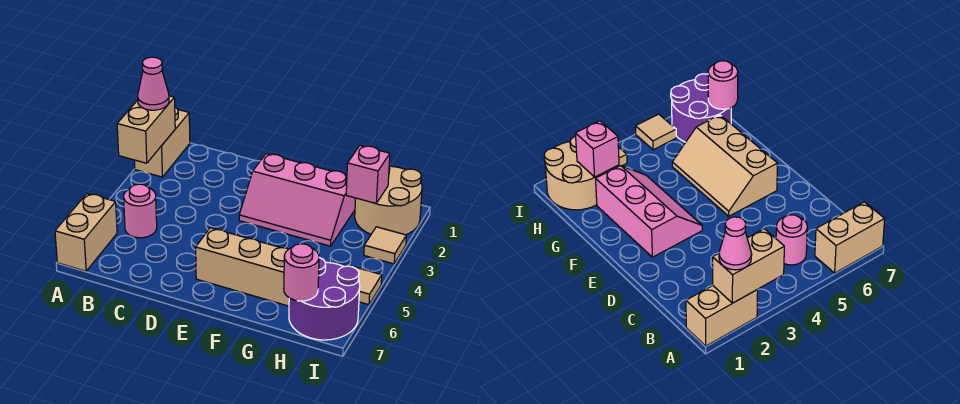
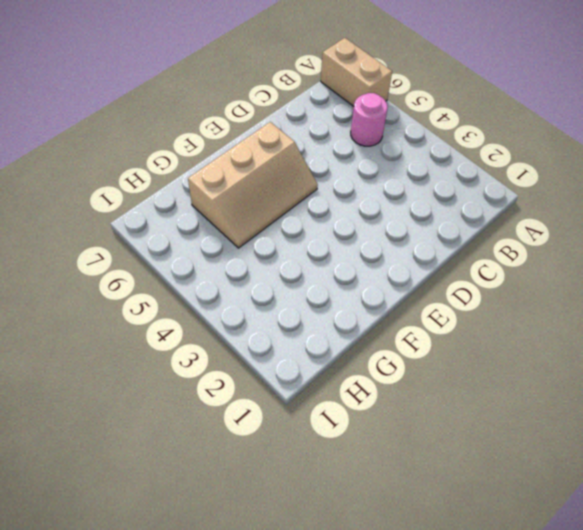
none -> tan 1x2 brick [135,107,190,177]
none -> pink 2x3 slope [239,154,356,246]
none -> tan 2x2 round brick [355,166,422,235]

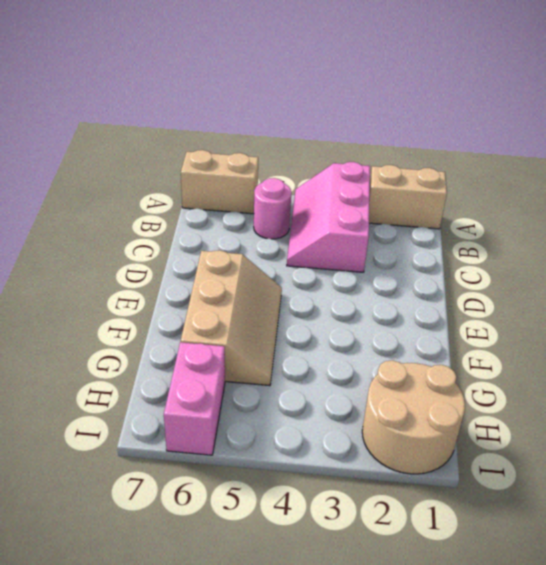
pink 2x3 slope [287,162,370,272] -> pink 2x3 slope moved to [239,154,356,246]
pink 1x2 brick [164,342,225,455] -> purple 2x2 round brick [289,258,360,340]
none -> tan 1x1 tile [364,227,406,264]
none -> tan 1x1 tile [351,266,382,305]
none -> tan 1x2 brick [117,96,175,163]

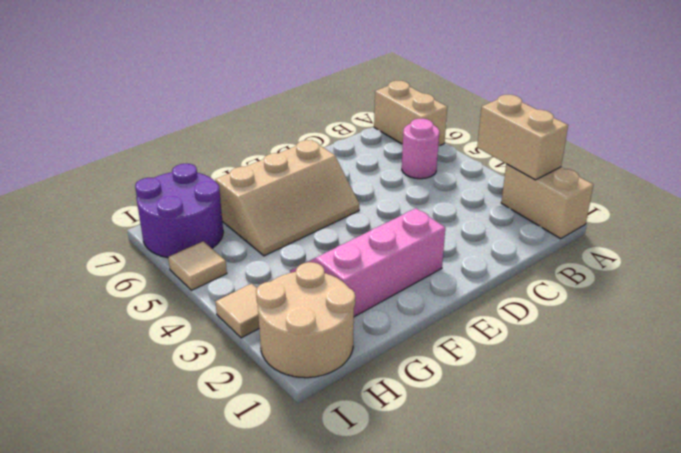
none -> pink 1x1 brick [346,146,390,203]
none -> pink 1x1 round brick [284,244,319,301]
none -> pink 1x1 cone [138,57,169,110]

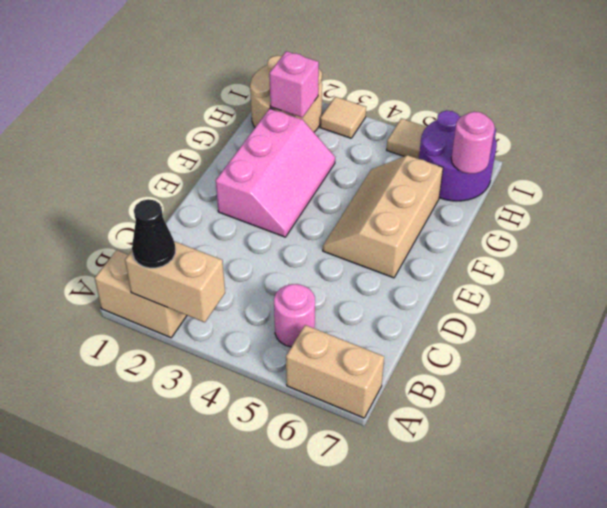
black 1x1 cone [132,199,175,268] -> pink 1x1 cone [138,57,169,110]

